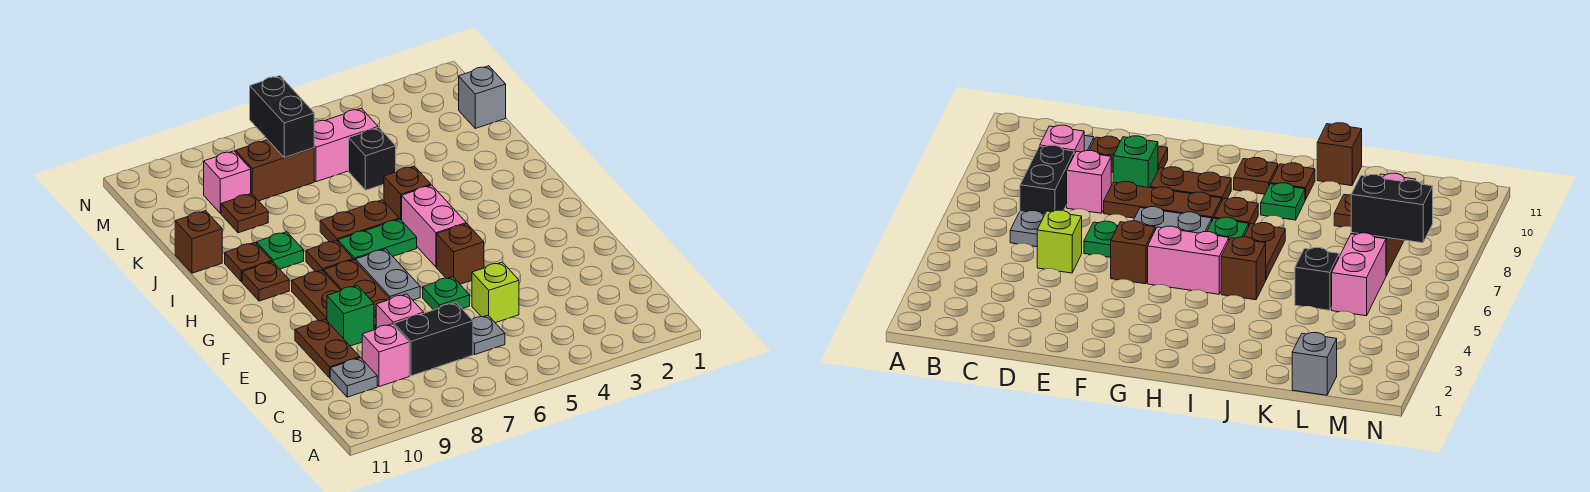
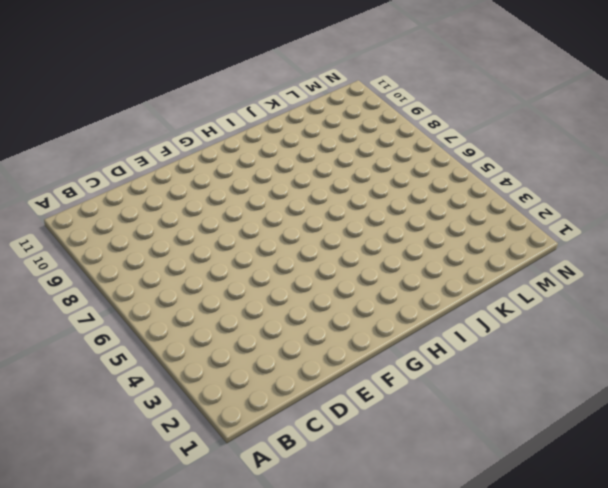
none -> grey 1x1 plate [472,315,505,354]
none -> black 1x2 brick [394,303,473,376]
none -> pink 1x1 brick [362,324,409,387]

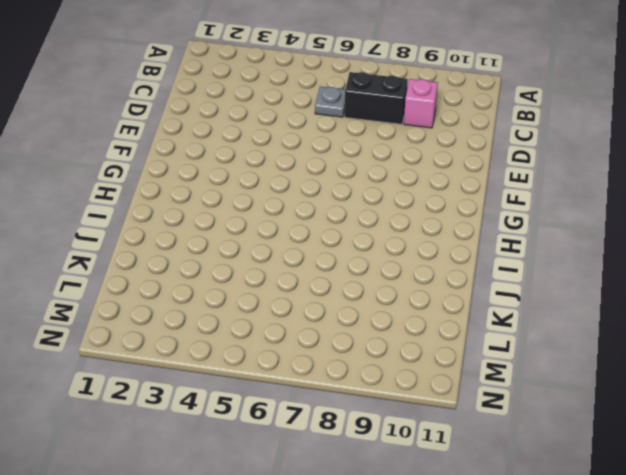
none -> grey 1x1 plate [330,358,377,397]
none -> lime 1x1 brick [472,262,519,323]
none -> pink 1x1 brick [376,294,424,328]

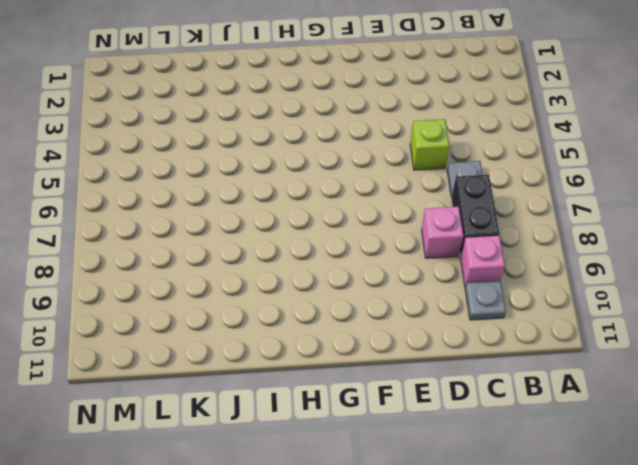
none -> brown 1x2 plate [295,319,360,378]
none -> green 1x1 plate [423,277,470,310]
none -> brown 1x3 plate [324,260,390,330]

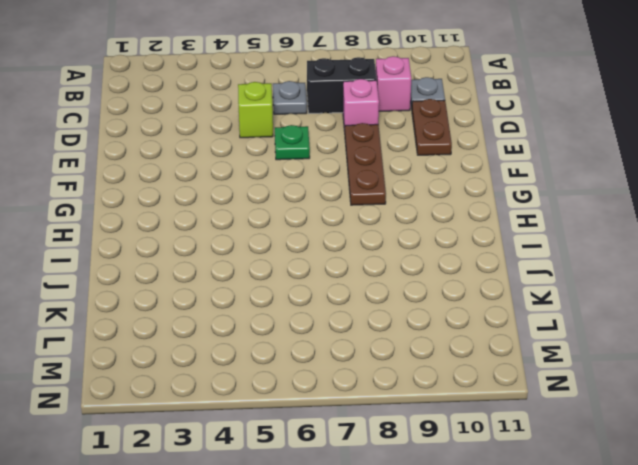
none -> green 1x1 brick [327,286,374,346]
none -> brown 1x1 brick [437,224,484,284]
none -> grey 1x2 plate [355,249,420,300]

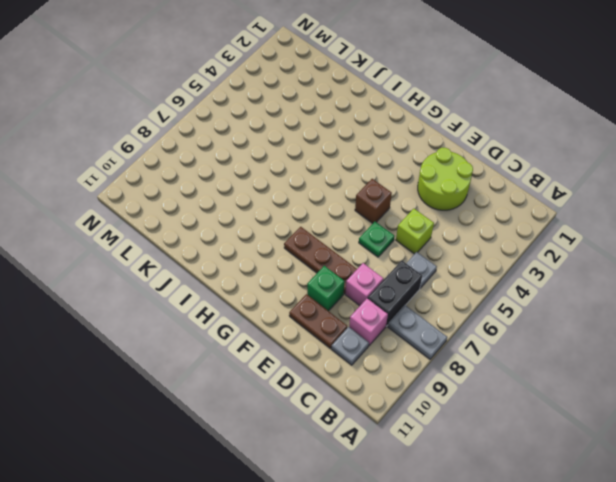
grey 1x2 plate [388,305,447,359] -> grey 1x2 plate moved to [355,249,420,300]
lime 2x2 round brick [418,148,473,210] -> none
none -> brown 1x2 plate [292,270,341,321]
none -> pink 1x2 brick [402,185,466,267]
none -> green 1x2 plate [338,219,417,260]

